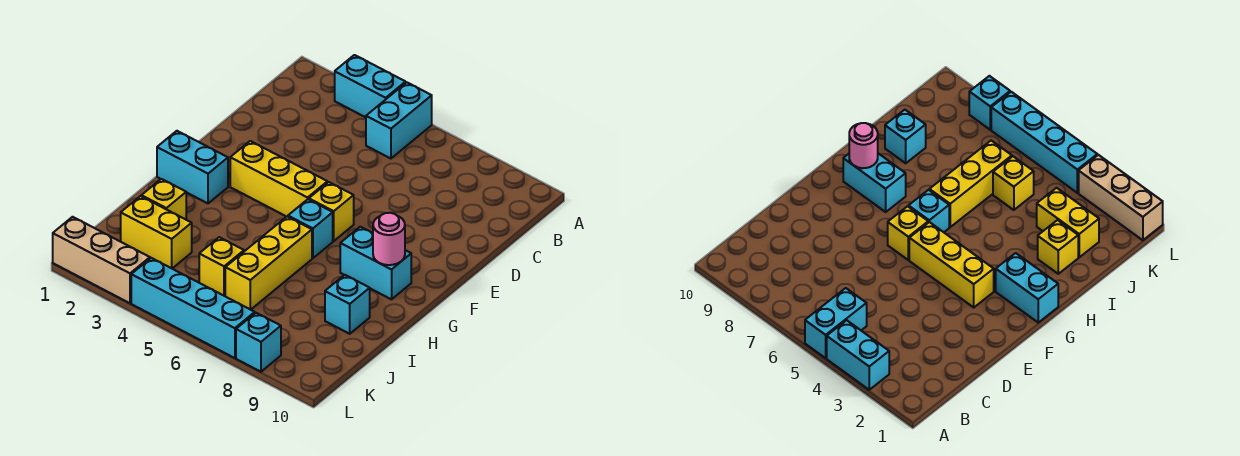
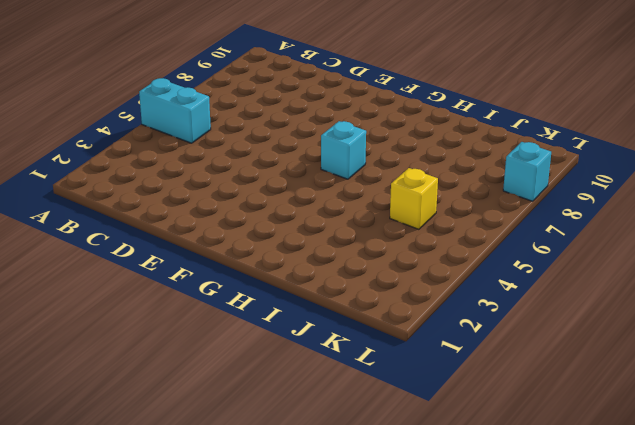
none -> cyan 1x2 brick [335,55,406,117]
none -> yellow 1x3 brick [230,141,327,217]
none -> yellow 1x1 brick [309,182,354,241]

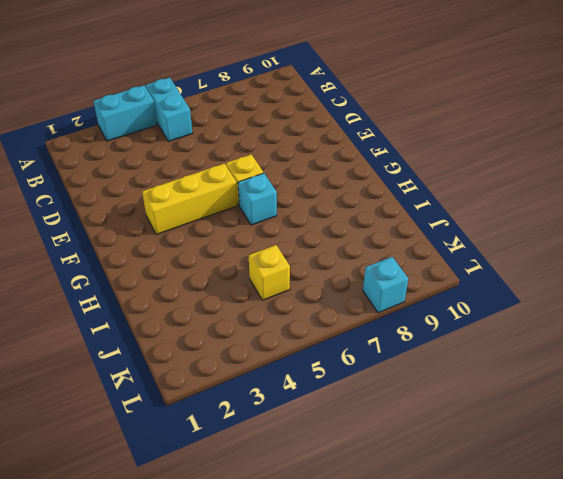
none -> cyan 1x2 brick [157,131,228,203]
none -> cyan 1x2 brick [340,227,411,299]
none -> yellow 1x3 brick [225,217,312,310]

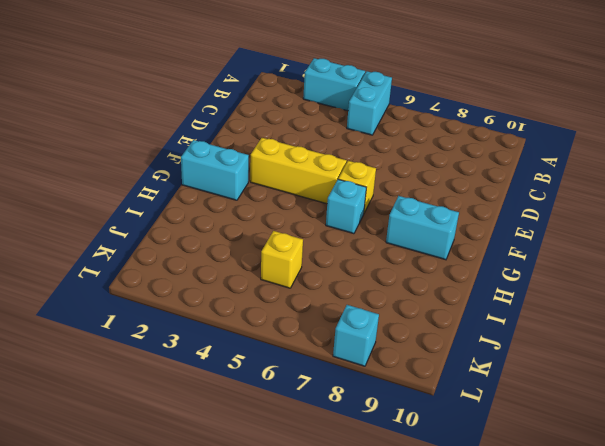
none -> yellow 1x3 brick [225,217,312,310]
none -> yellow 1x1 brick [141,179,186,219]
none -> cyan 1x1 brick [325,275,370,334]

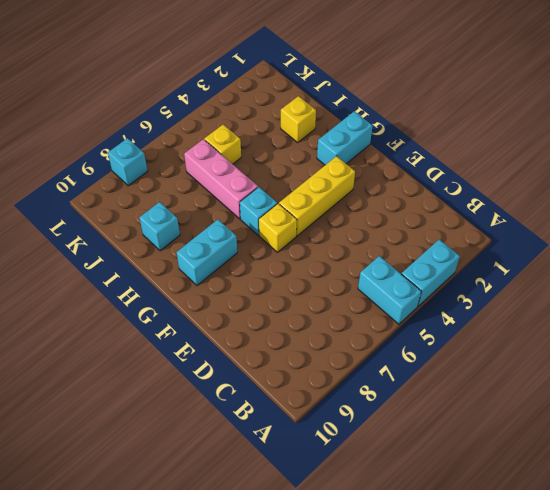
pink 1x3 brick [184,139,258,219] -> yellow 1x3 brick [225,217,312,310]
none -> yellow 1x2 brick [121,196,192,268]
none -> tan 1x3 brick [53,217,150,303]
none -> cyan 1x4 brick [131,258,255,358]

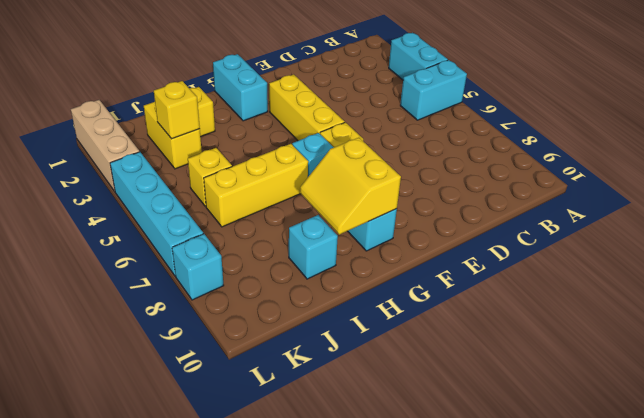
yellow 2x2 slope [300,138,401,234] -> pink 1x1 round brick [373,213,405,265]
yellow 1x1 brick [154,81,200,139] -> none

